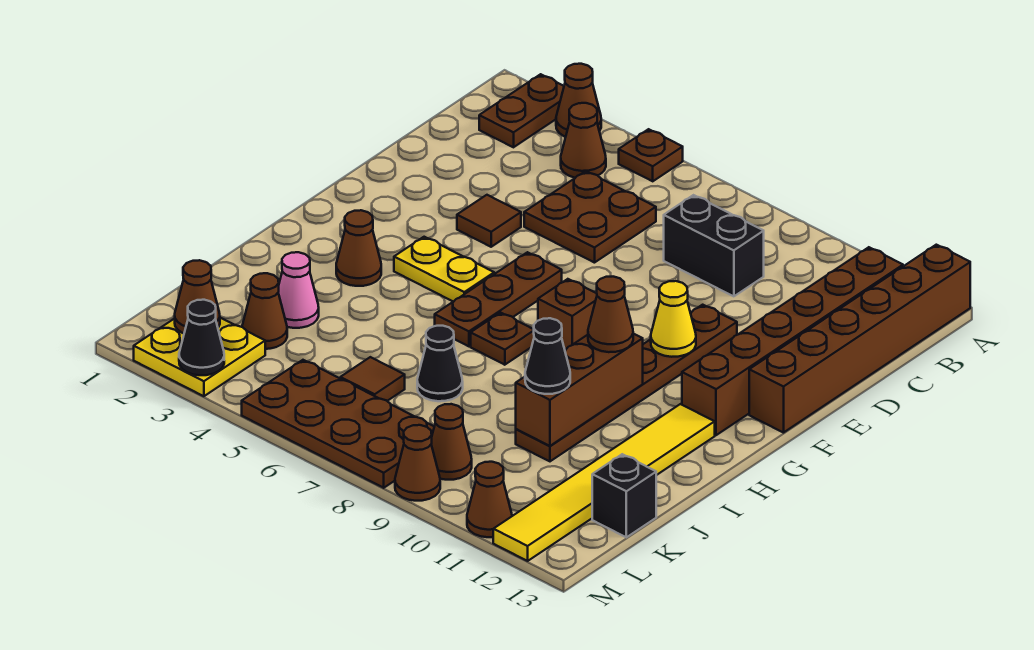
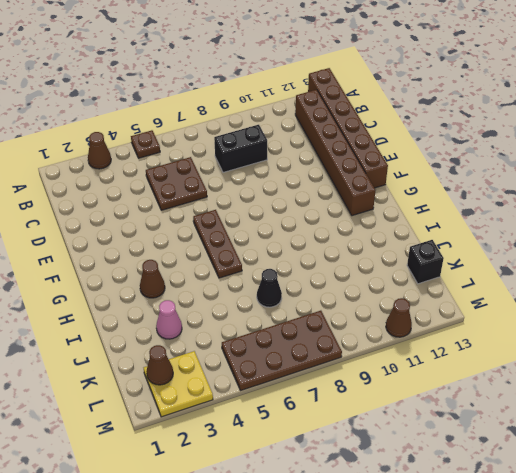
none -> brown 1x2 plate [479,74,564,147]
none -> brown 1x1 cone [561,103,606,178]
none -> brown 1x1 tile [457,195,521,247]
none -> brown 1x6 plate [516,305,737,461]

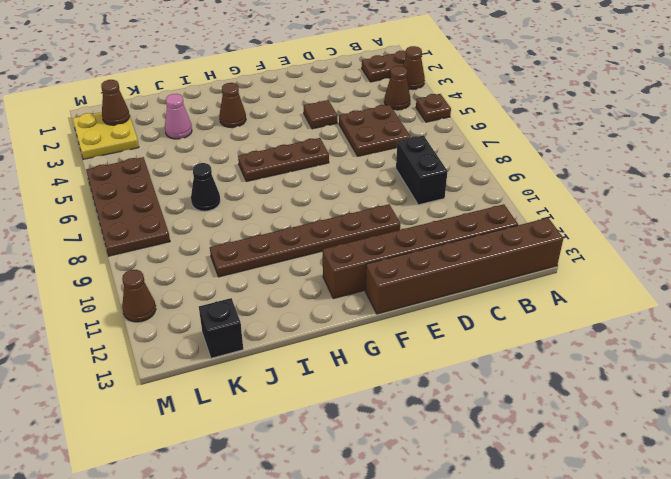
none -> yellow 1x2 plate [394,237,494,302]
none -> brown 1x1 brick [538,279,597,349]
none -> brown 1x1 plate [471,313,534,365]
none -> yellow 1x6 tile [493,404,715,561]

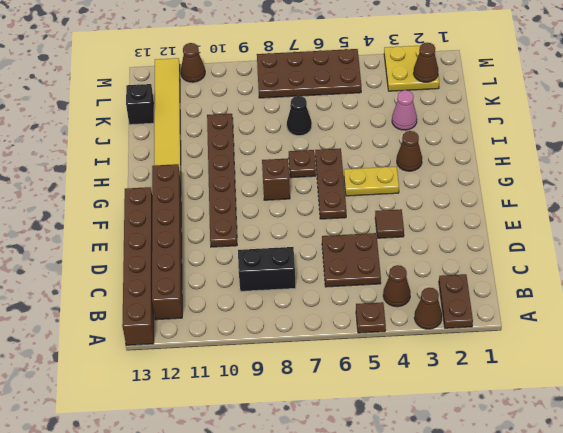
none -> brown 1x1 cone [242,273,287,349]
none -> brown 1x1 tile [340,357,405,401]
none -> brown 1x1 cone [431,404,472,480]
none -> brown 1x1 cone [395,425,440,501]

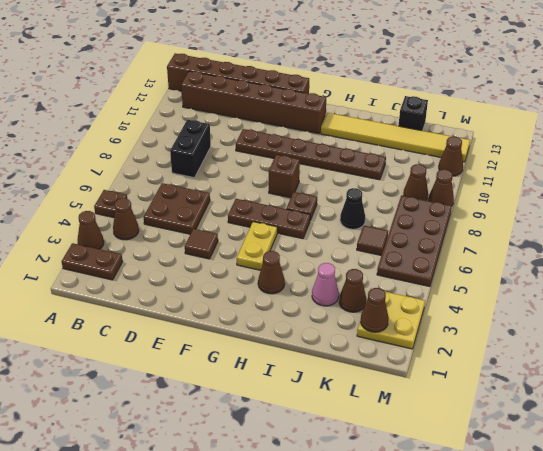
none -> yellow 1x1 cone [651,281,696,357]
none -> brown 1x3 brick [516,334,643,446]
none -> black 1x1 cone [179,300,224,375]
none -> brown 1x1 cone [588,277,633,352]

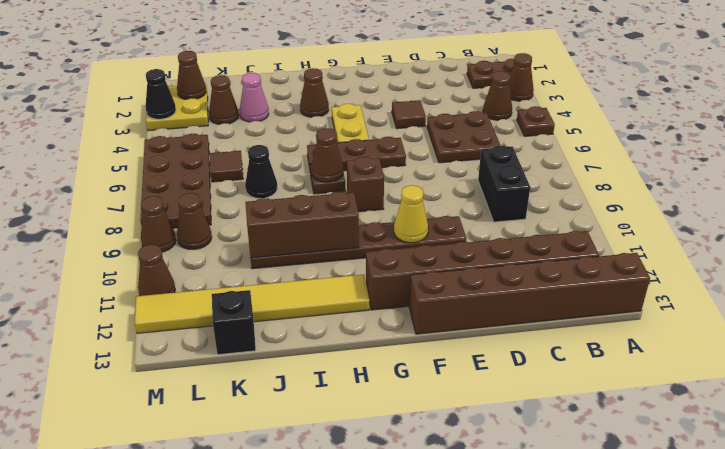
brown 1x1 cone [311,128,343,182] -> brown 1x1 cone moved to [588,277,633,352]
none -> black 1x1 cone [525,318,570,394]

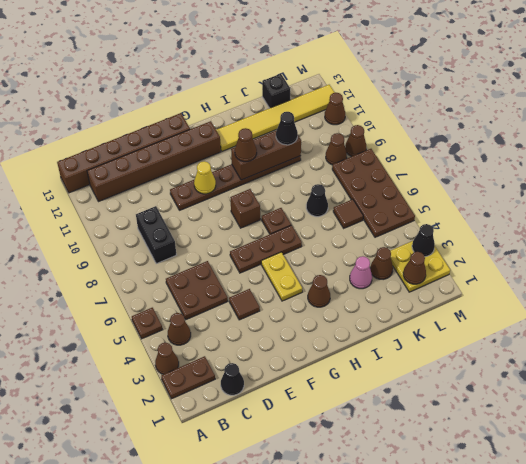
black 1x1 cone [221,363,244,395] -> none

